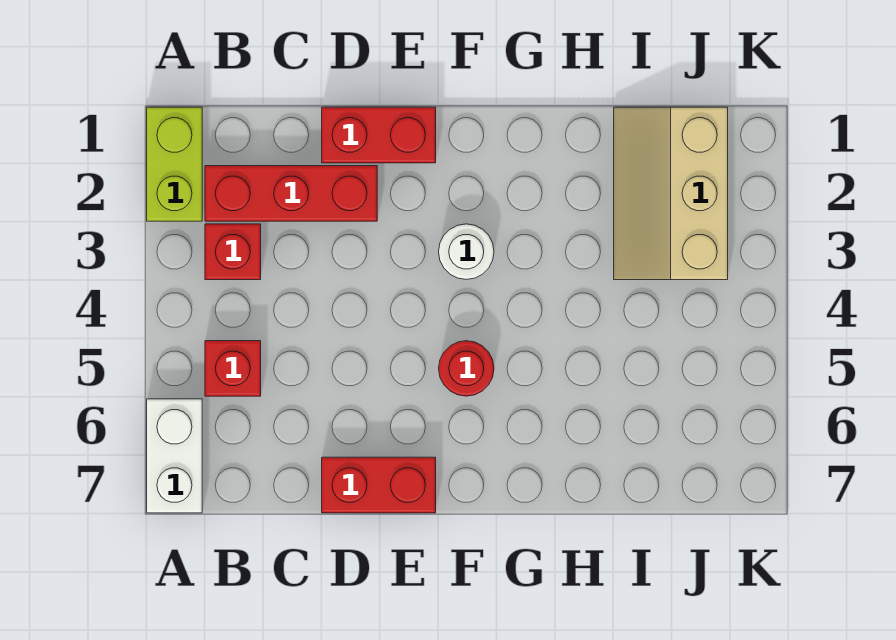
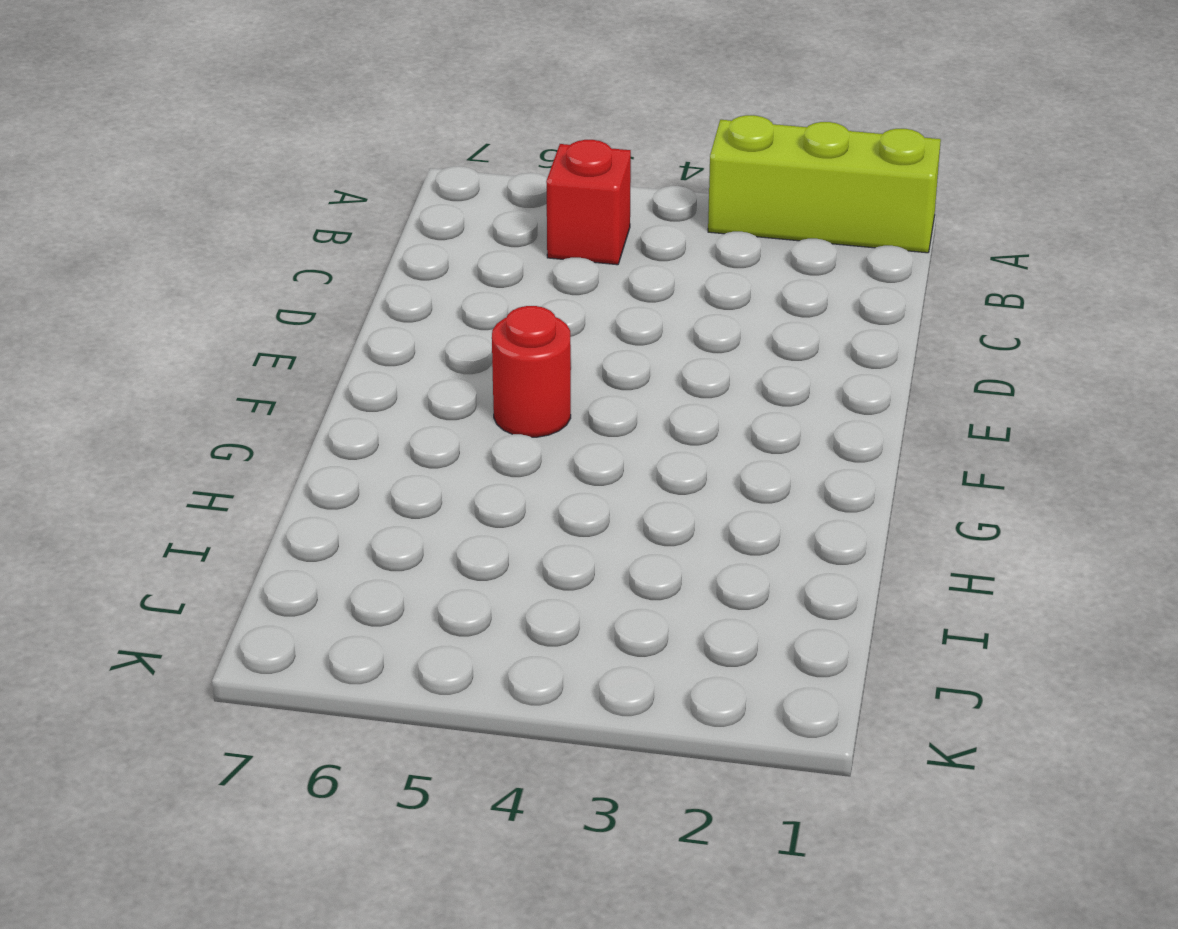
lime 1x3 brick [708,115,941,253] -> lime 1x2 brick [147,107,202,221]
none -> white 1x2 brick [147,399,202,513]
none -> red 1x3 brick [205,166,377,221]

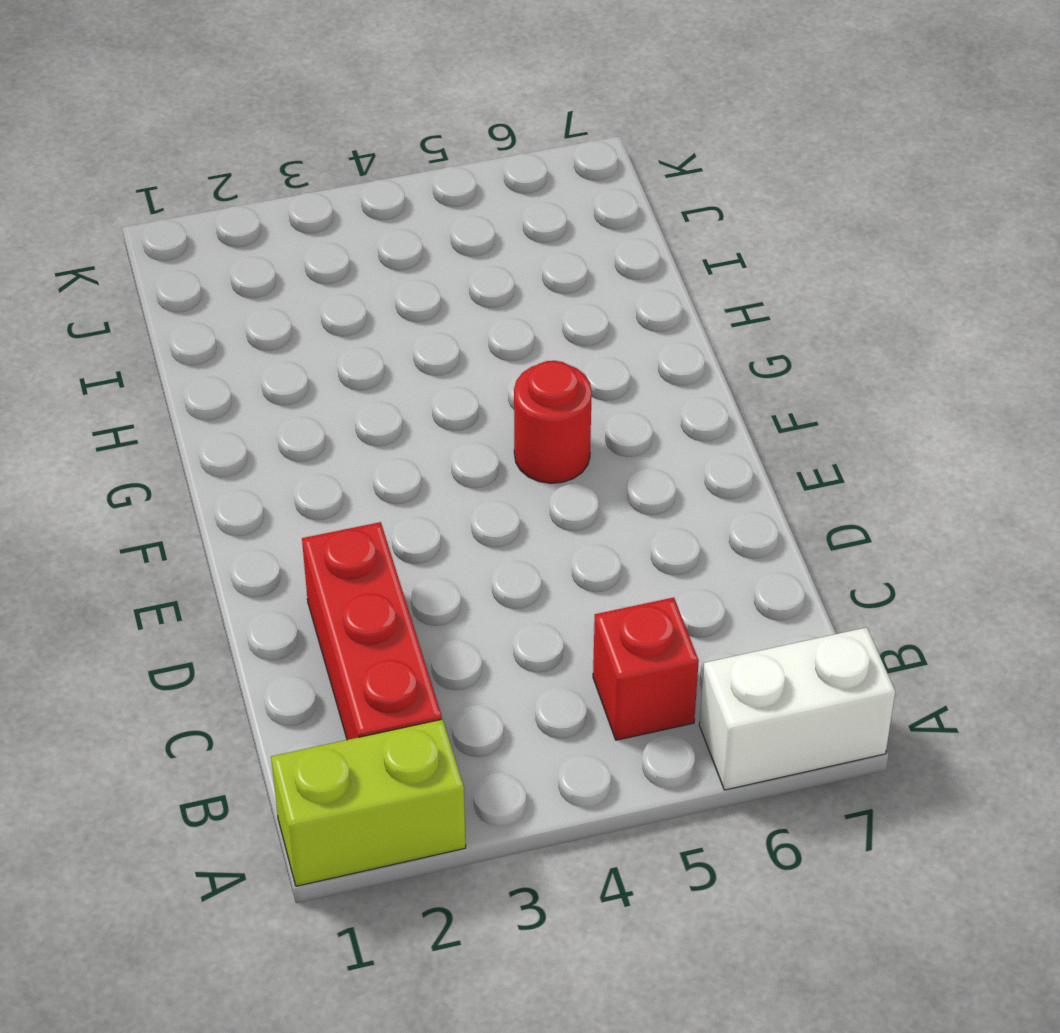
none -> red 1x1 brick [205,224,261,280]
none -> red 1x2 brick [322,107,436,163]

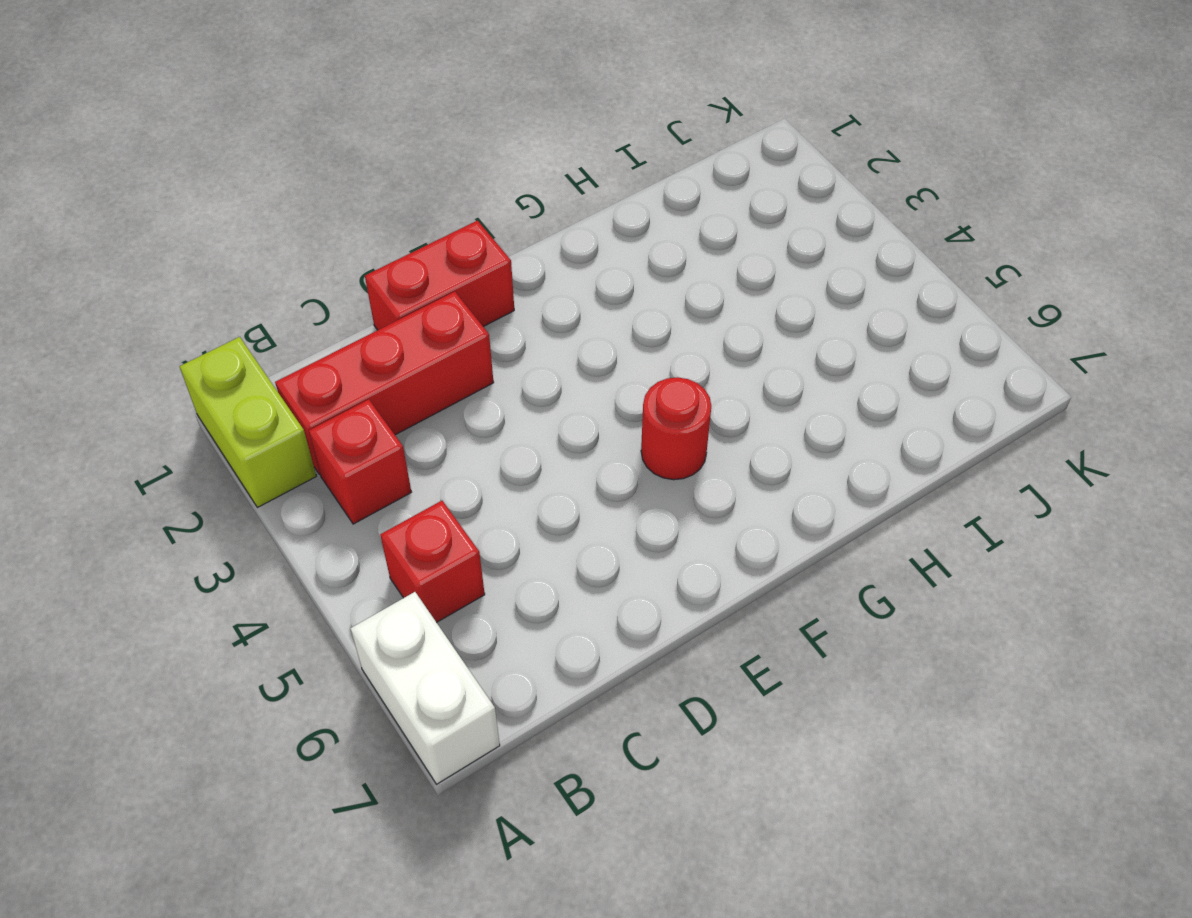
none -> red 1x2 brick [322,457,436,513]
none -> white 1x1 round brick [439,224,494,280]

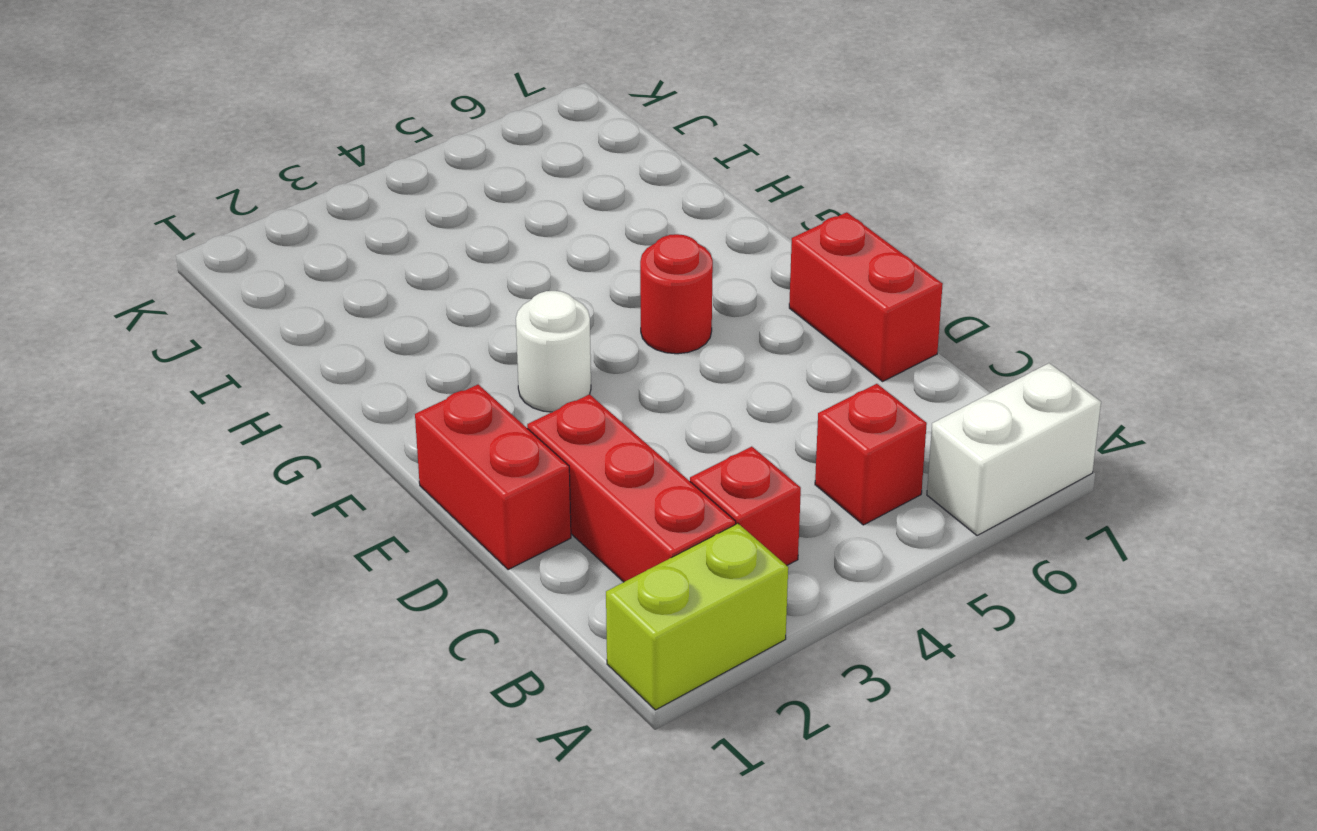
none -> tan 2x3 slope [614,107,728,280]

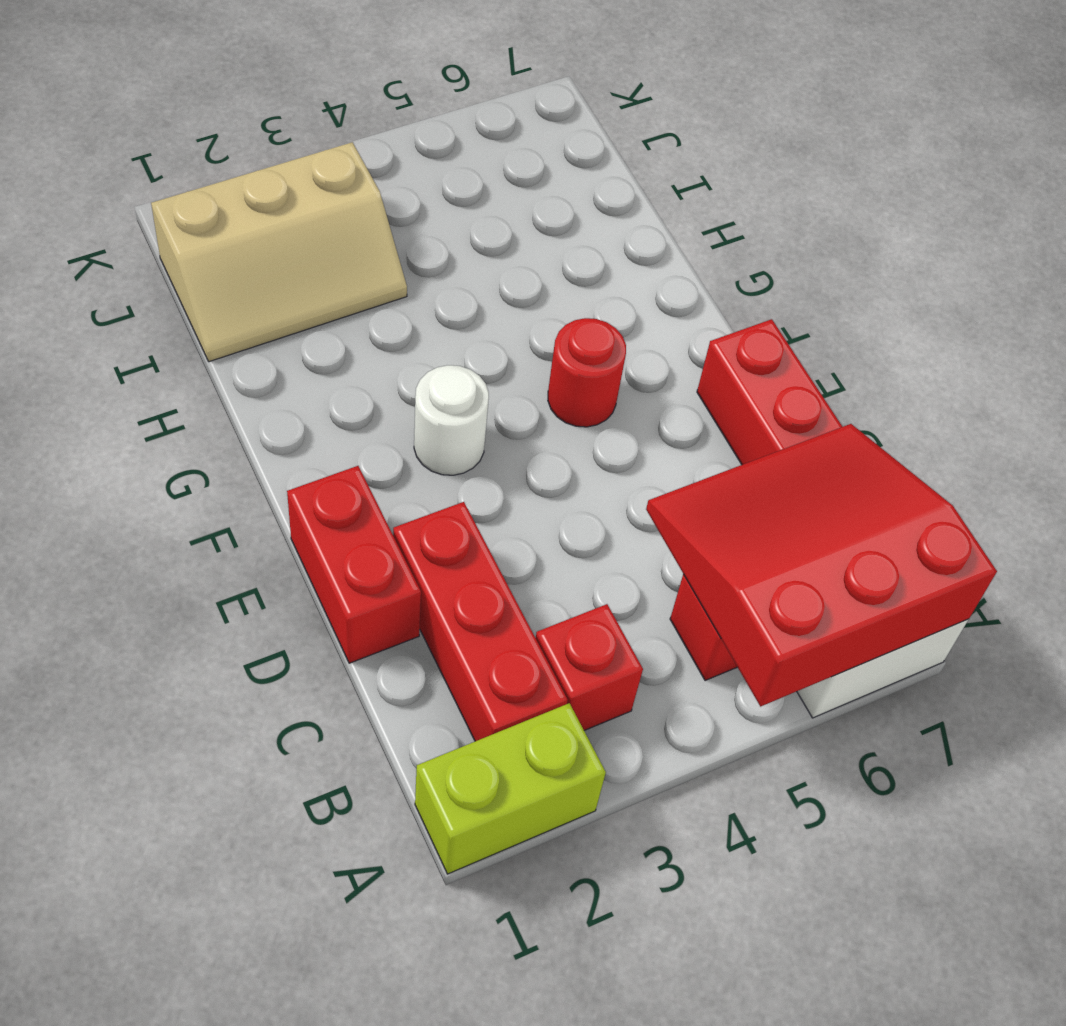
red 3x3 slope [646,424,997,706] -> none

